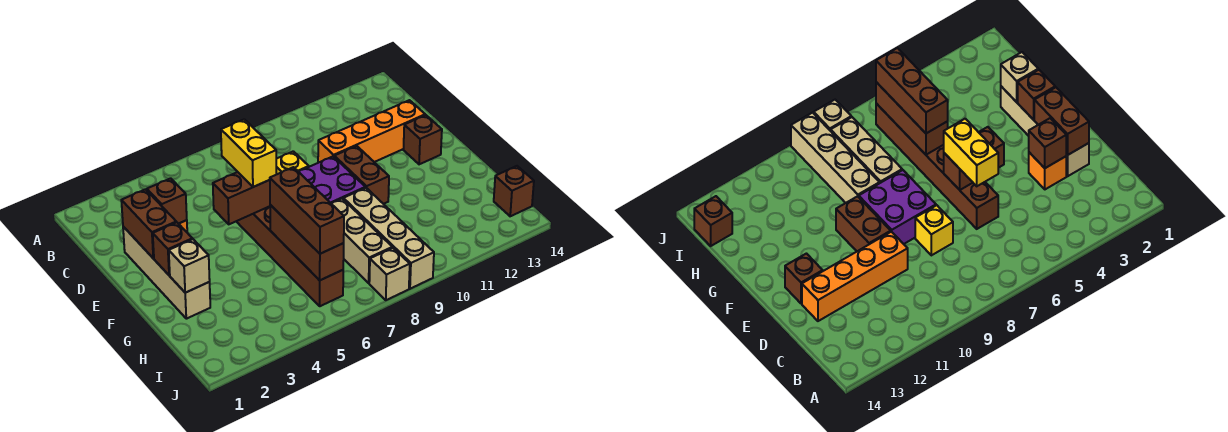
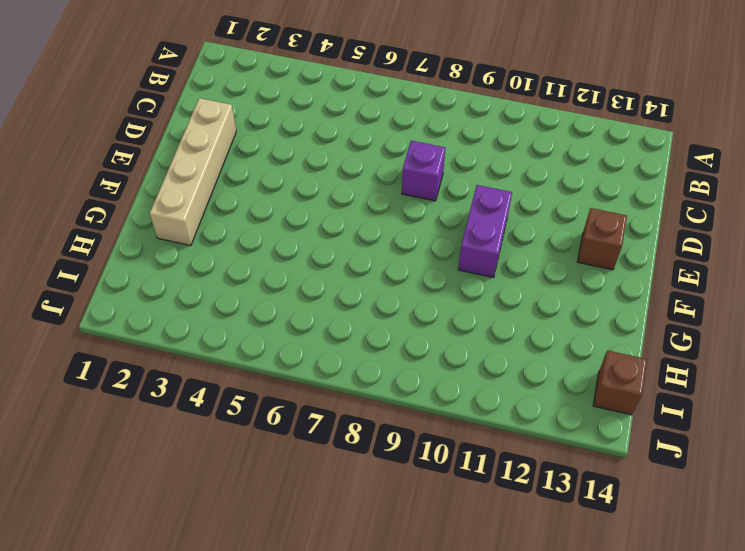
purple 1x1 brick [402,141,445,201] -> yellow 1x1 brick [276,151,309,174]
purple 1x2 brick [458,185,512,278] -> brown 1x2 brick [334,146,389,204]
none -> orange 1x1 brick [1029,152,1066,189]
none -> brown 1x6 brick [236,206,343,306]
none -> orange 1x4 brick [318,100,425,163]

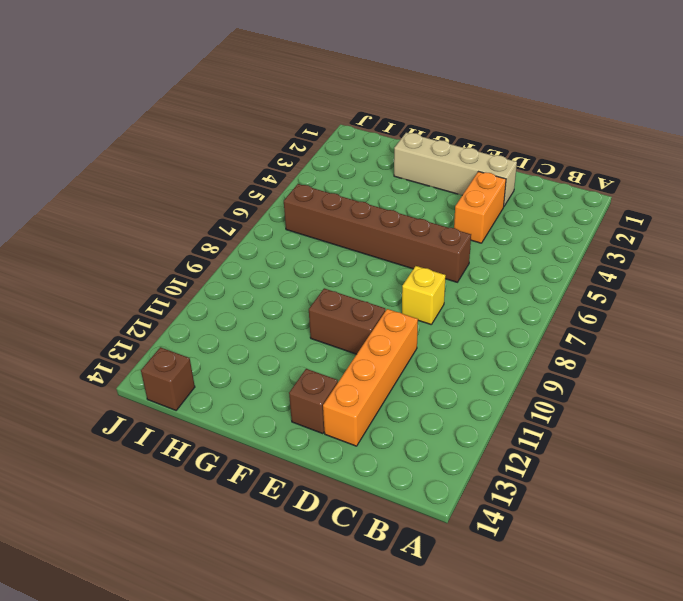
orange 1x2 brick [454,172,506,243] -> orange 1x1 brick [1029,152,1066,189]
none -> purple 2x2 brick [299,156,365,203]
none -> tan 1x3 brick [331,199,392,283]
none -> tan 1x4 brick [343,188,434,289]

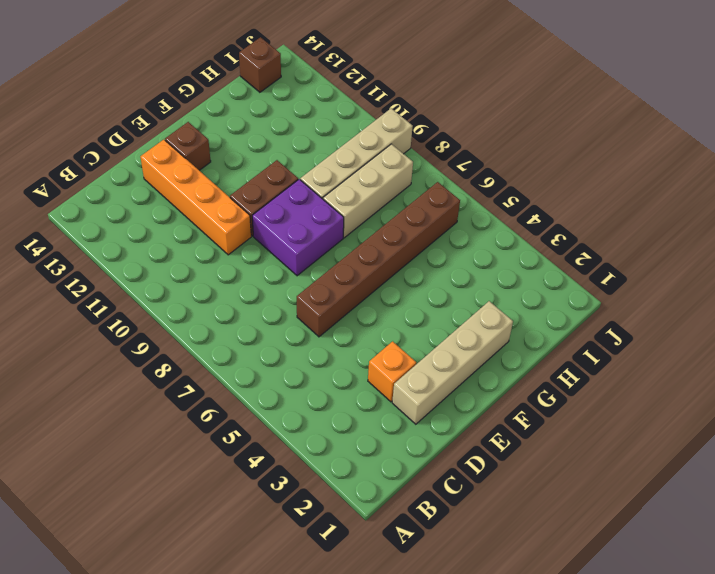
none -> yellow 1x1 brick [276,151,309,174]
none -> tan 1x1 brick [369,248,410,300]
none -> brown 1x2 brick [121,189,176,258]

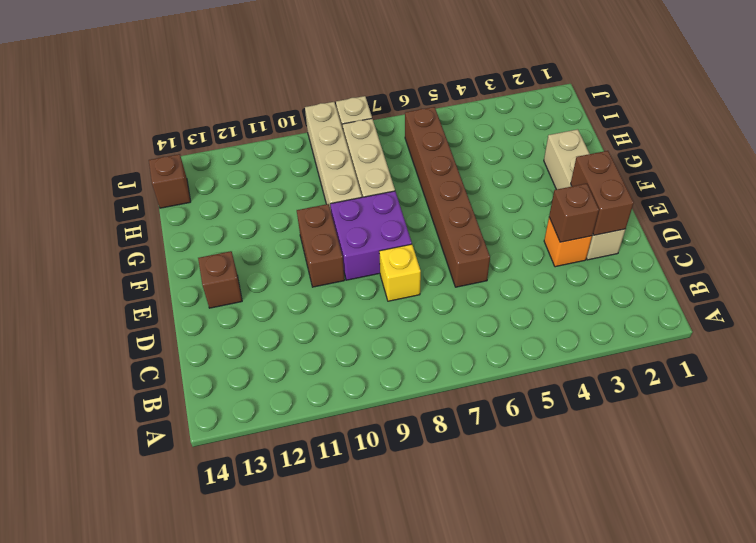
none -> orange 1x4 brick [318,100,425,163]
none -> brown 1x2 brick [213,172,270,224]
none -> brown 1x1 brick [153,222,192,275]

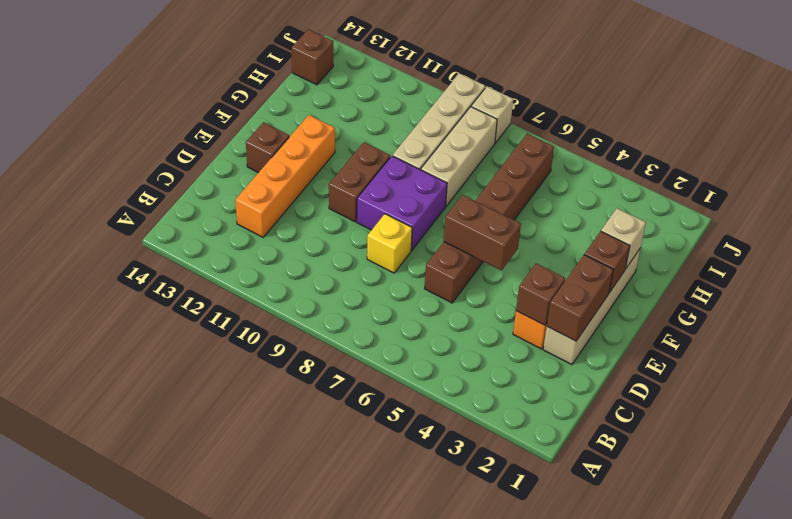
orange 1x4 brick [235,115,335,237] -> orange 1x4 brick turned to [318,100,425,163]
none -> brown 1x3 brick [270,205,344,280]
none -> yellow 1x2 brick [221,119,276,187]
none -> brown 1x3 brick [270,167,344,254]

